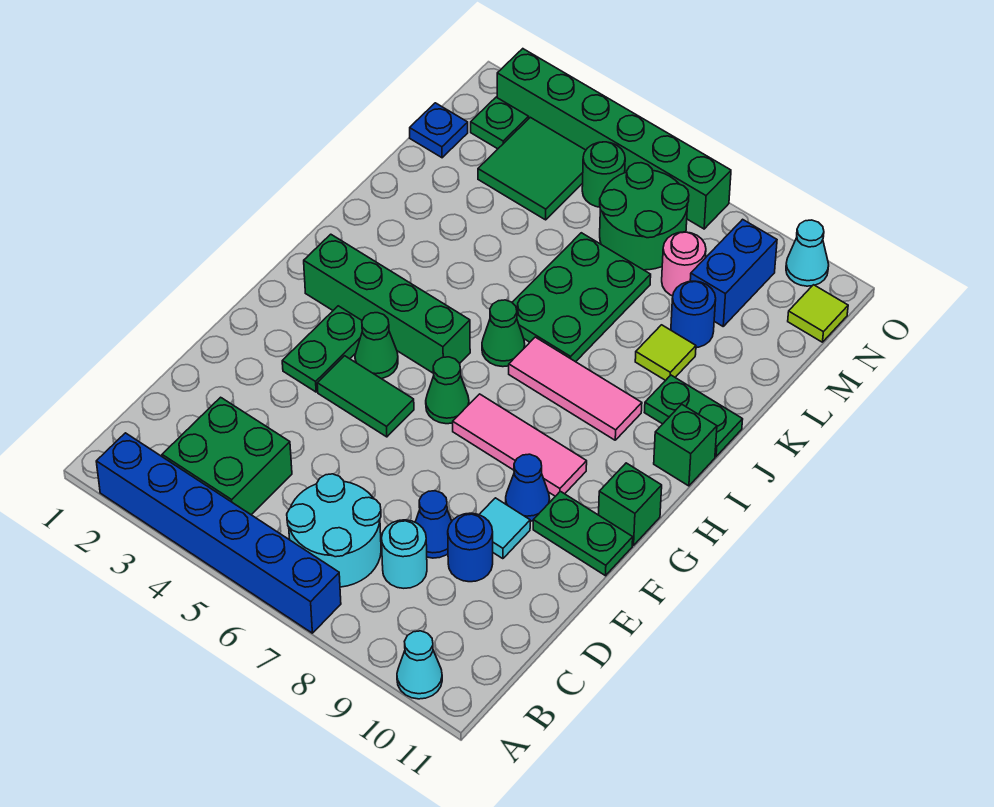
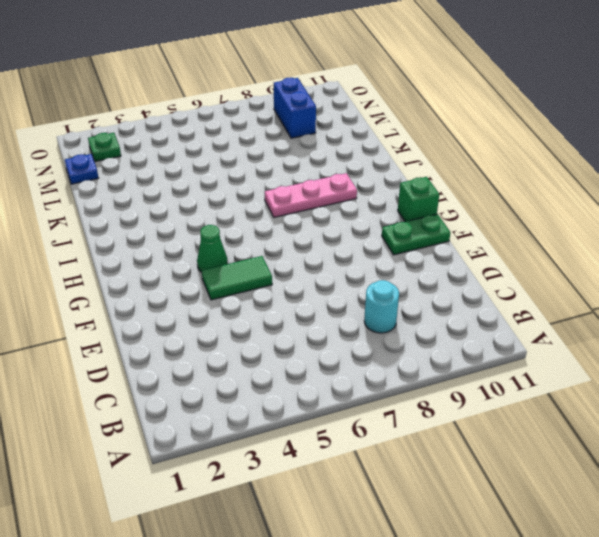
pink 1x3 plate [265,173,357,217] -> pink 1x3 tile [509,337,642,440]
none -> blue 1x6 brick [96,433,341,633]
none -> cyan 1x1 cone [397,631,442,699]
none -> green 2x2 brick [162,397,292,515]
none -> cyan 2x2 round brick [287,474,381,587]

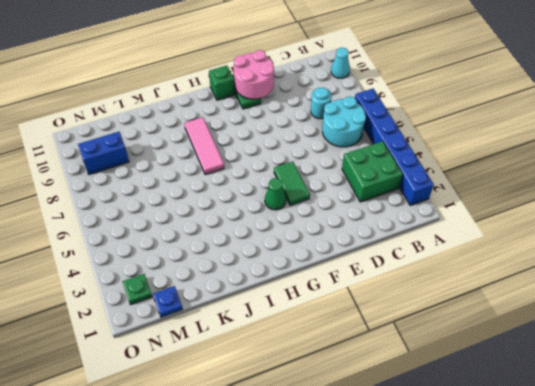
pink 2x2 round brick [233,50,274,99] -> none
none -> blue 1x1 cone [415,491,452,558]
none -> blue 1x1 round brick [448,513,493,582]
none -> cyan 1x1 tile [479,498,530,559]
none -> green 1x2 plate [282,306,362,392]

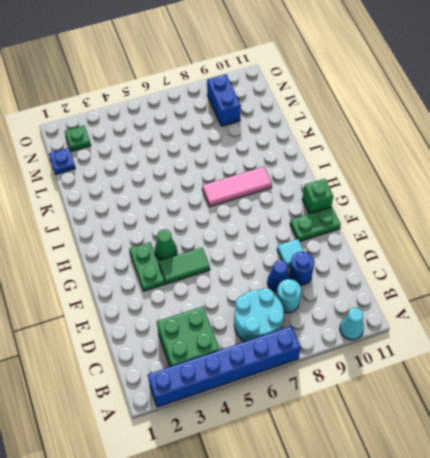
none -> blue 1x1 cone [506,454,550,521]
none -> green 1x1 cone [426,357,469,424]
none -> pink 1x3 tile [453,394,587,496]
none -> green 1x4 brick [304,234,470,373]

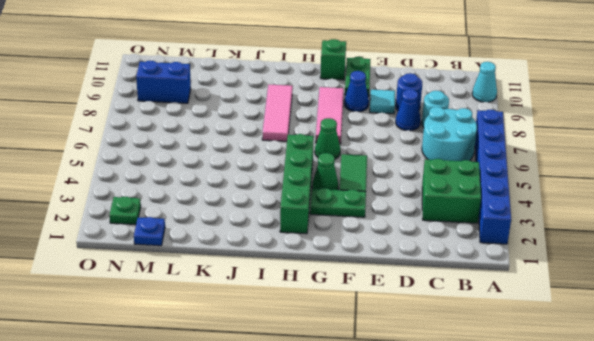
none -> green 1x1 cone [482,300,525,367]
none -> green 1x1 brick [654,404,717,486]
none -> green 2x3 plate [512,233,651,362]
none -> green 1x2 plate [644,375,743,456]

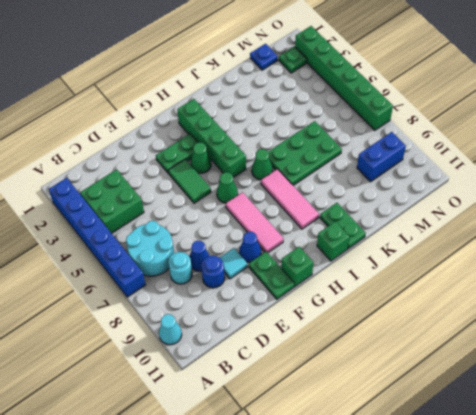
none -> lime 1x1 tile [635,325,696,381]
none -> blue 1x1 round brick [671,281,716,348]
none -> green 2x2 tile [478,117,586,220]
none -> green 2x2 round brick [600,163,689,270]

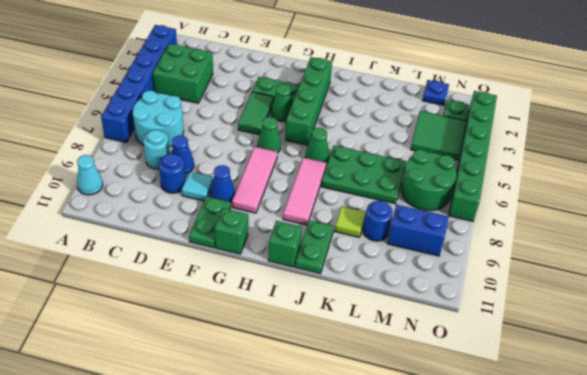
none -> pink 1x1 round brick [662,232,706,296]
none -> green 1x1 round brick [582,142,625,207]
none -> lime 1x1 tile [788,285,848,342]
none -> cyan 1x1 cone [786,220,829,286]

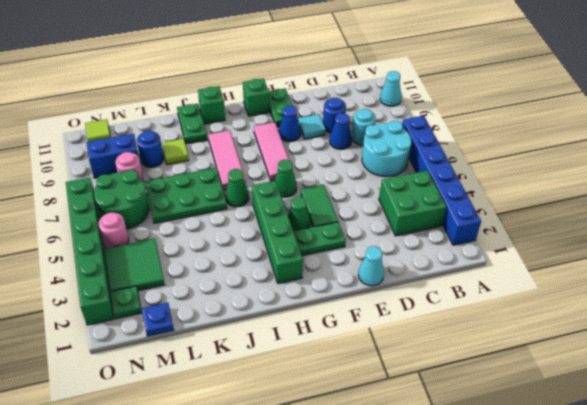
cyan 1x1 cone [358,246,384,286] -> cyan 1x1 cone moved to [786,220,829,286]
pink 1x1 round brick [99,213,129,248] -> green 1x1 round brick [582,142,625,207]

